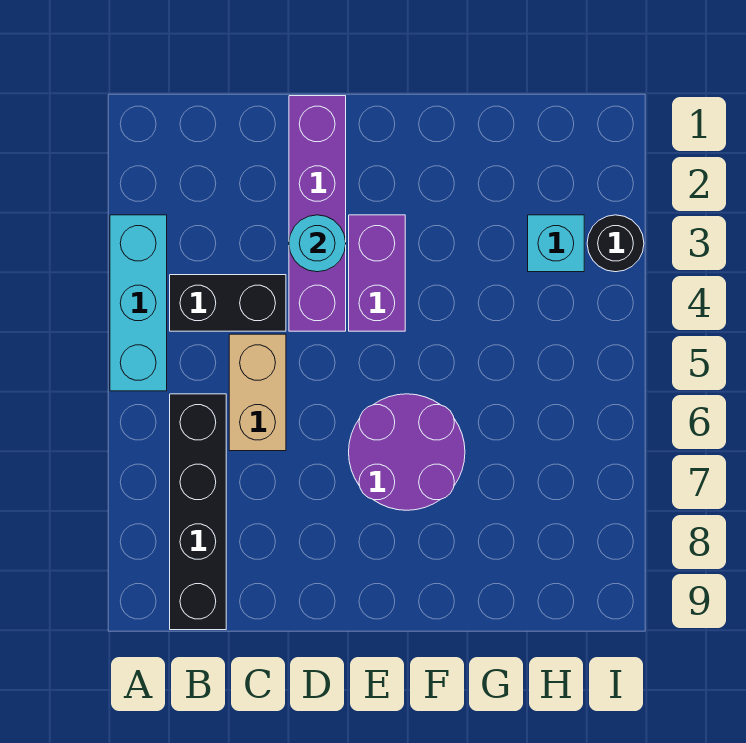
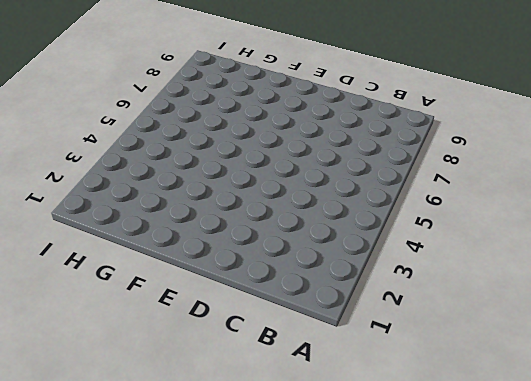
none -> cyan 1x3 brick [110,215,167,391]
none -> black 1x2 brick [170,275,286,331]

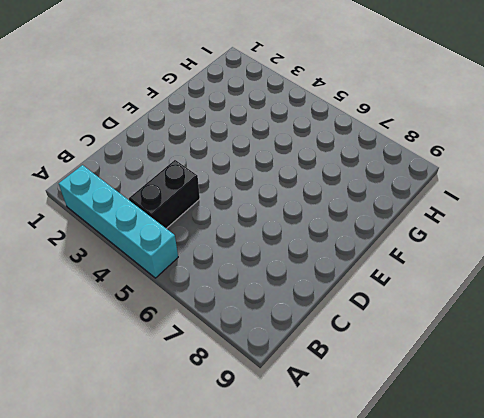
cyan 1x4 brick [59,165,178,278] -> cyan 1x3 brick [110,215,167,391]
none -> black 1x4 brick [170,394,226,630]
none -> tan 1x2 brick [229,334,286,451]

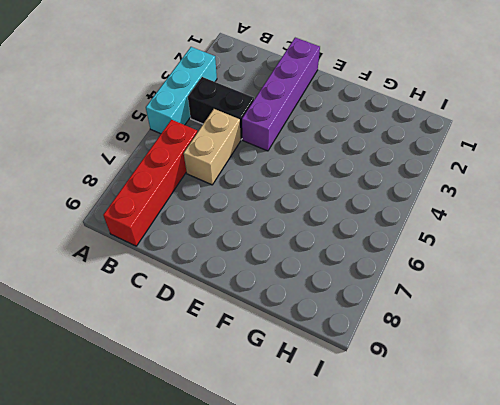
red 1x4 brick [103,120,197,246] -> black 1x4 brick [170,394,226,630]
none -> purple 1x2 brick [349,215,405,331]
none -> purple 2x2 round brick [349,394,465,510]

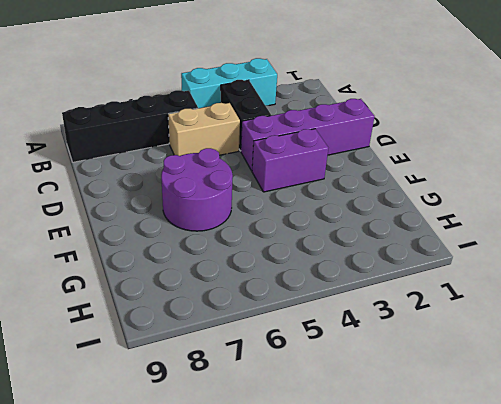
none -> cyan 1x1 brick [528,215,584,272]
none -> black 1x1 round brick [587,215,644,272]

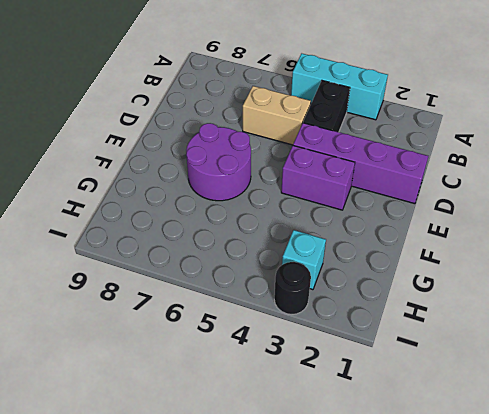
none -> black 1x4 brick [170,394,226,630]
none -> cyan 1x1 round brick [289,215,346,272]

